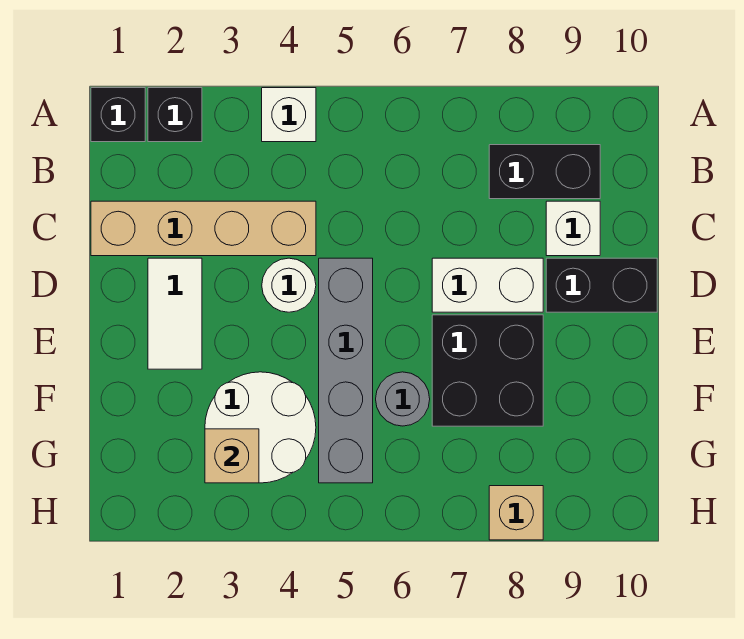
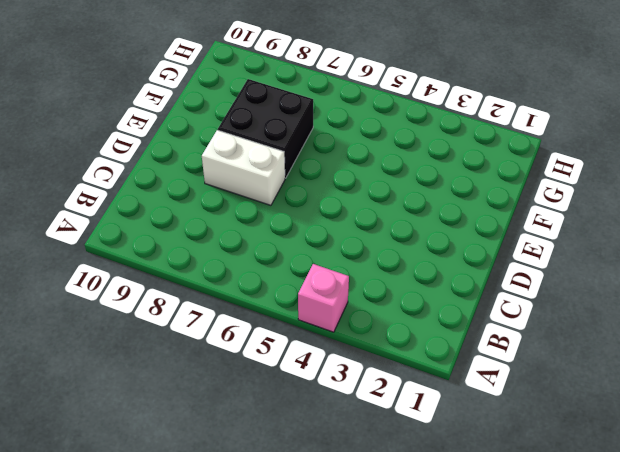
pink 1x1 brick [298,264,349,332] -> white 1x1 brick [262,88,316,142]
none -> black 1x1 brick [91,88,145,142]
none -> black 1x1 brick [148,88,202,142]
none -> black 1x2 brick [489,145,600,199]

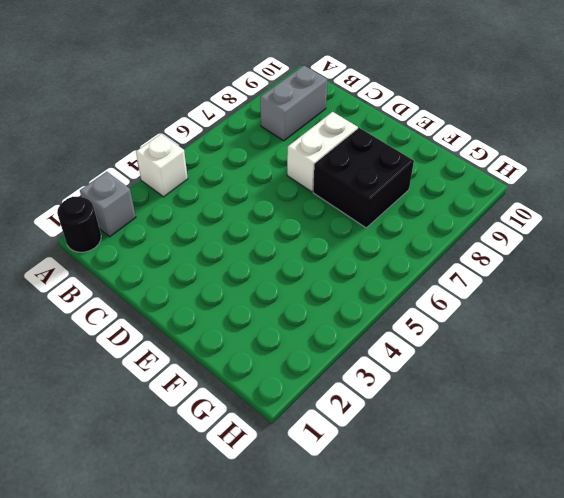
black 1x1 round brick [57,197,101,252] -> black 1x1 brick [91,88,145,142]
grey 1x1 brick [80,172,136,237] -> black 1x1 brick [148,88,202,142]
grey 1x2 brick [260,66,327,141] -> black 1x2 brick [489,145,600,199]
none -> tan 1x4 brick [91,201,316,256]
none -> white 1x1 brick [546,201,600,256]
none -> white 1x2 tile [148,258,202,369]

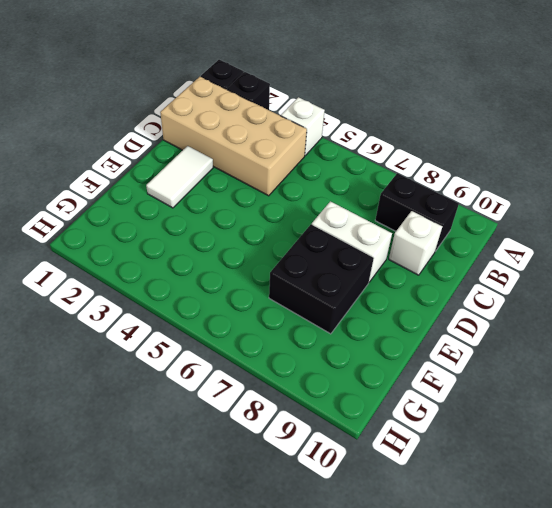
tan 2x4 brick [160,77,307,196] -> tan 1x4 brick [91,201,316,256]
none -> white 1x1 round brick [262,258,316,312]
none -> grey 1x4 brick [319,258,373,483]
none -> black 1x2 brick [546,258,657,312]

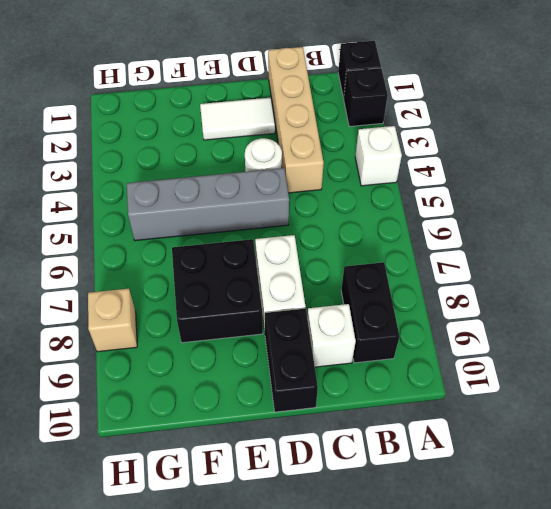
none -> white 2x2 round brick [205,372,316,483]
none -> grey 1x1 round brick [376,372,430,426]
none -> tan 1x1 brick [205,429,259,483]

